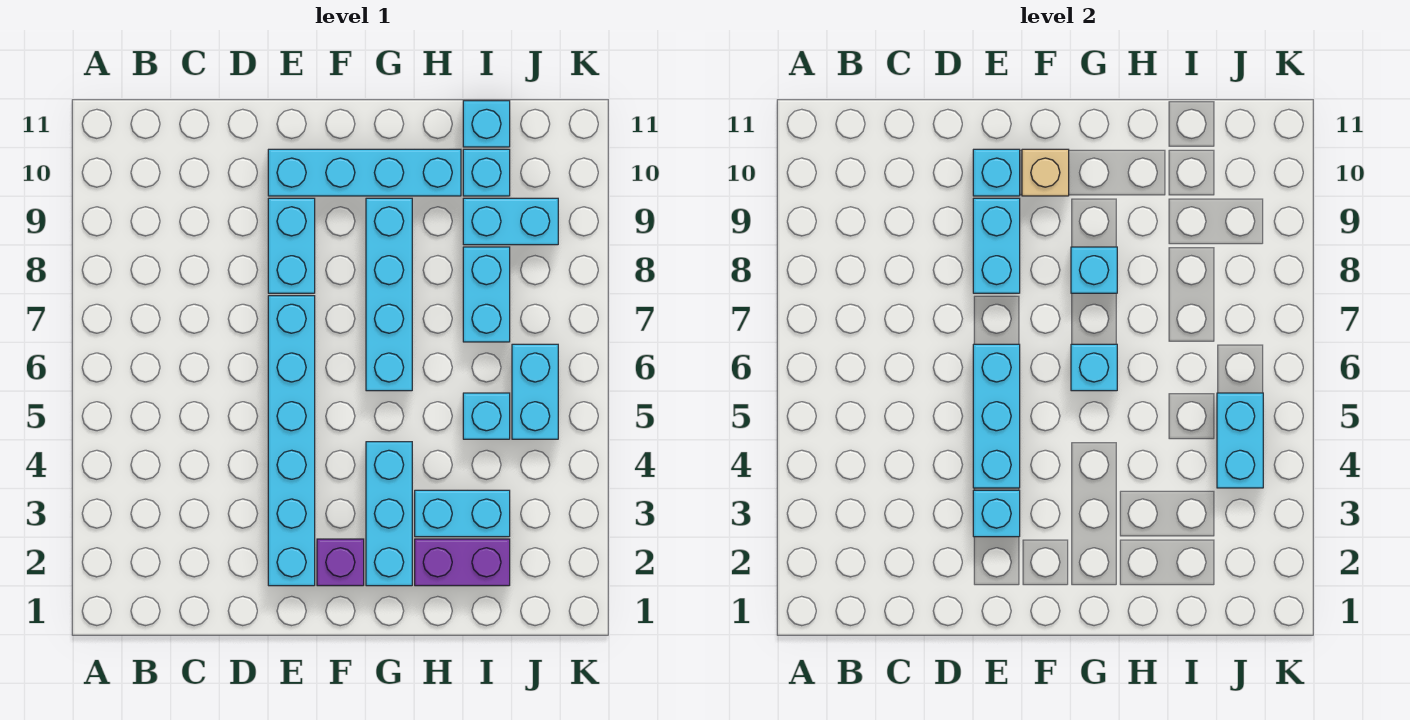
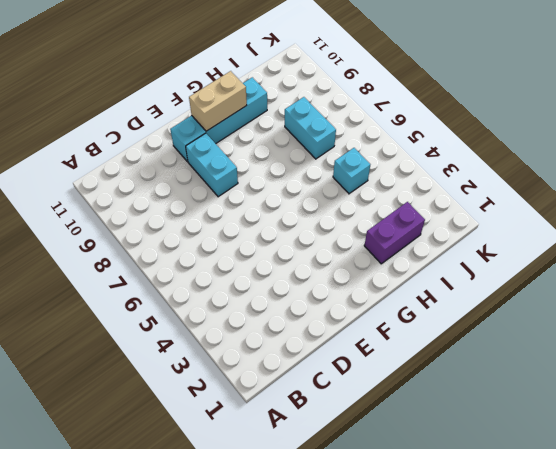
tan 1x2 brick [189,71,247,131] -> tan 1x1 brick [1022,149,1069,196]
none -> cyan 1x6 brick [268,296,315,586]
none -> purple 1x1 brick [317,539,364,586]
none -> cyan 1x3 brick [366,442,412,586]

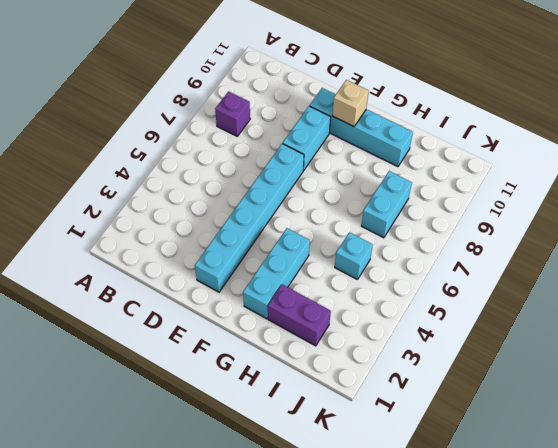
purple 1x1 brick [215,91,250,136] -> purple 1x1 brick moved to [317,539,364,586]
none -> cyan 1x4 brick [366,198,412,391]
none -> cyan 1x2 brick [415,490,510,537]
none -> cyan 1x2 brick [463,198,558,245]

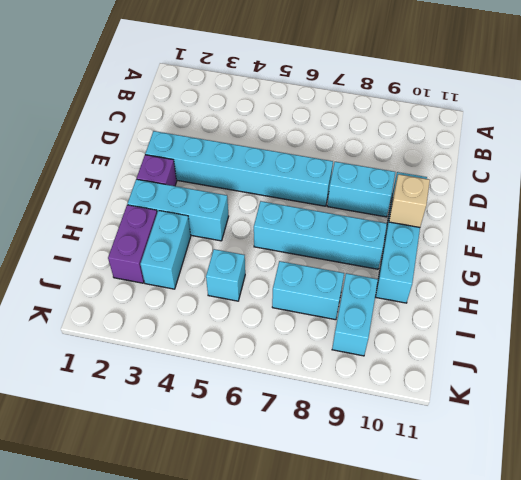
none -> cyan 1x1 brick [463,149,510,196]
none -> cyan 1x1 brick [463,101,510,147]
none -> cyan 1x2 brick [512,344,558,439]

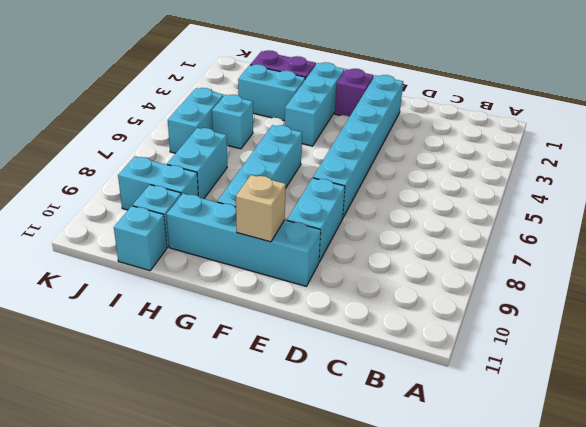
none -> cyan 1x1 brick [973,490,1020,537]
none -> cyan 1x3 brick [973,344,1020,488]
none -> cyan 1x2 brick [973,198,1020,293]

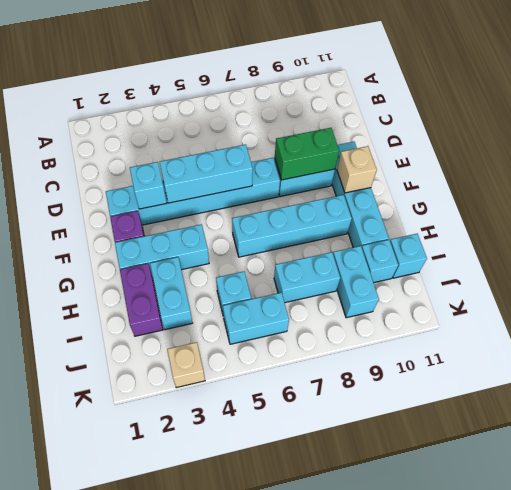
green 1x2 brick [275,128,339,180] -> cyan 1x2 brick [973,198,1020,293]
tan 1x1 brick [167,342,205,388] -> none
none -> cyan 1x1 brick [973,149,1020,196]
none -> cyan 1x1 brick [1071,344,1117,391]
none -> cyan 1x1 brick [1071,247,1117,293]

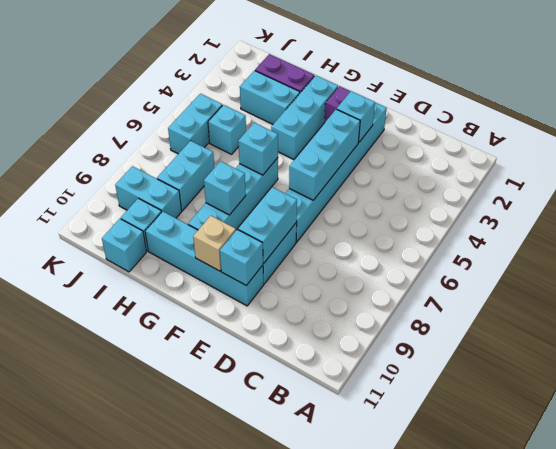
none -> cyan 1x2 brick [1217,393,1263,488]

